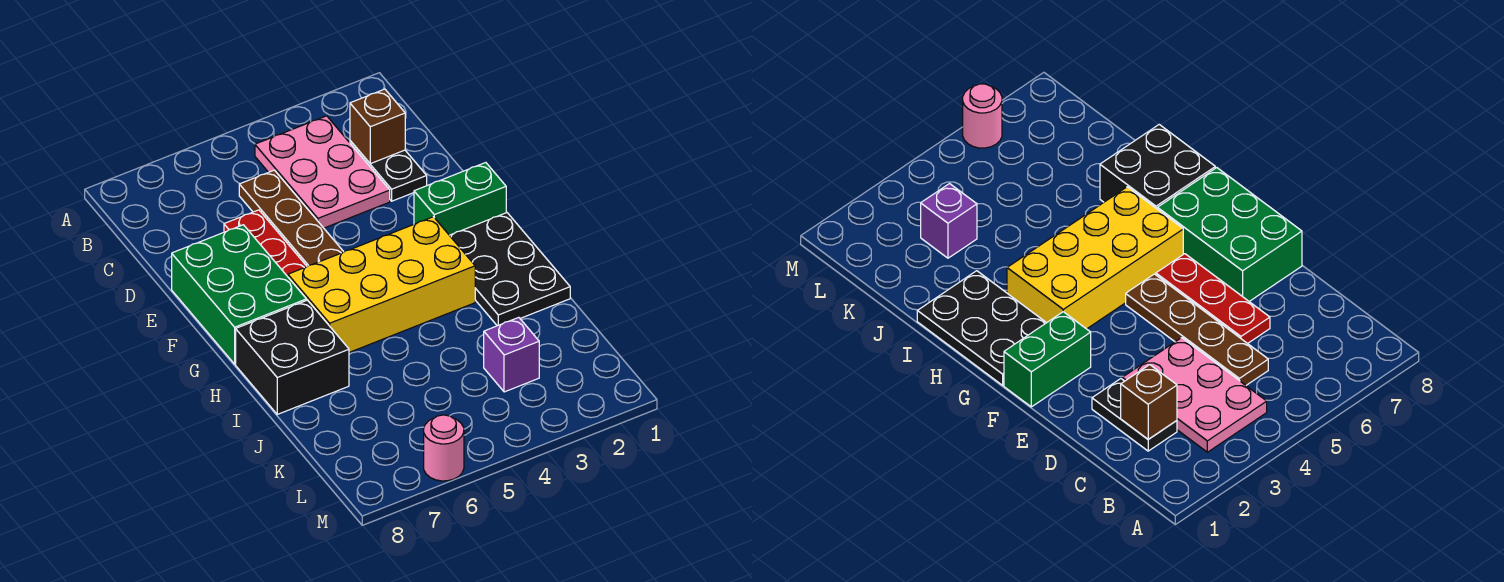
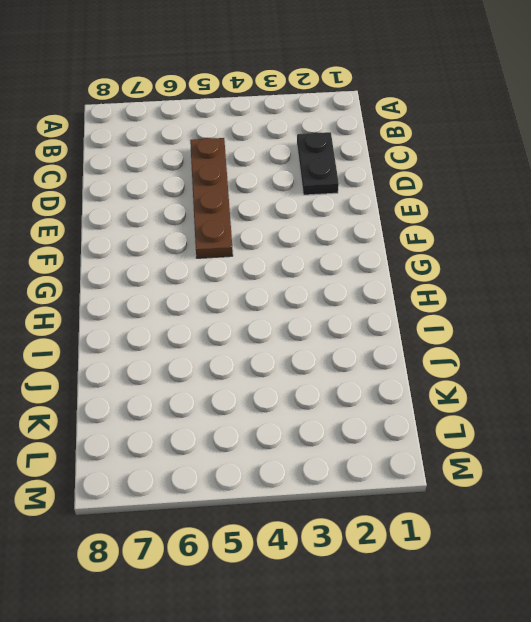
none -> pink 2x3 plate [255,116,390,228]
none -> red 1x3 plate [224,210,307,277]
none -> green 2x3 brick [172,225,306,364]

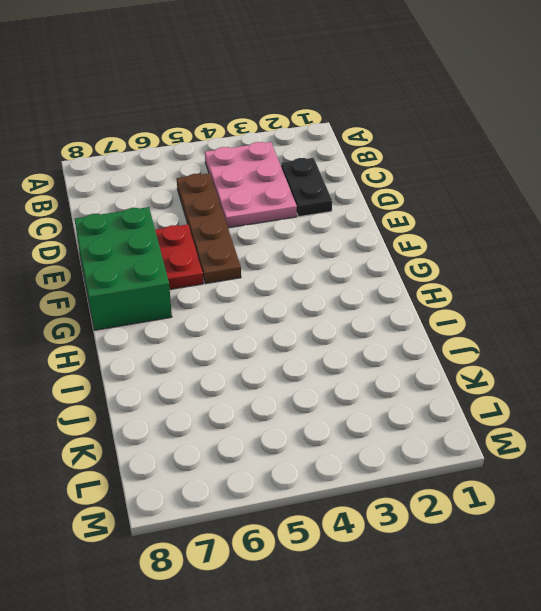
red 1x2 plate [155,224,203,289] -> red 1x3 plate [224,210,307,277]
none -> green 1x2 brick [414,163,506,235]
none -> black 2x3 plate [449,213,570,326]
none -> yellow 2x4 brick [288,217,475,352]

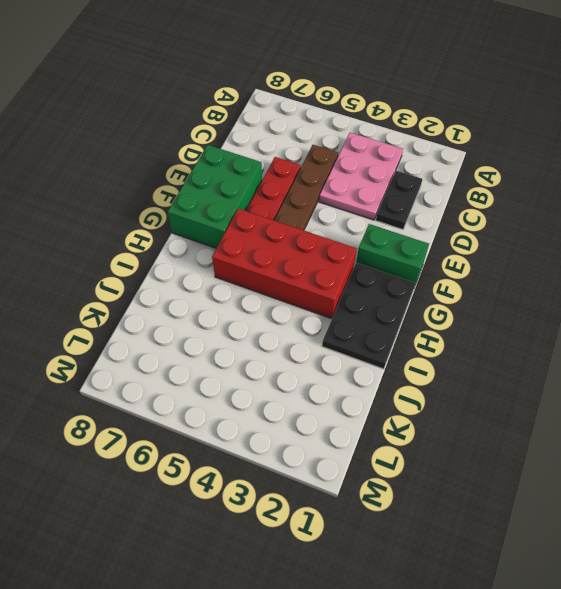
red 2x4 brick [212,209,357,319] -> yellow 2x4 brick [288,217,475,352]
none -> black 2x2 brick [236,300,349,414]
none -> purple 1x1 brick [484,317,539,392]
none -> pink 1x1 round brick [424,415,464,481]

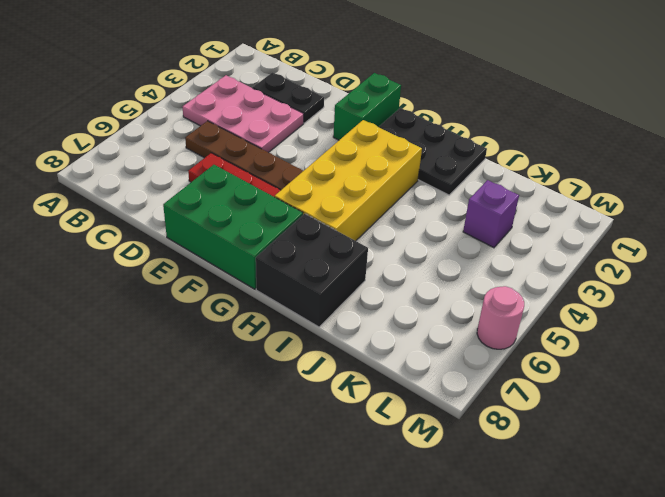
none -> brown 1x1 brick [350,89,405,164]

